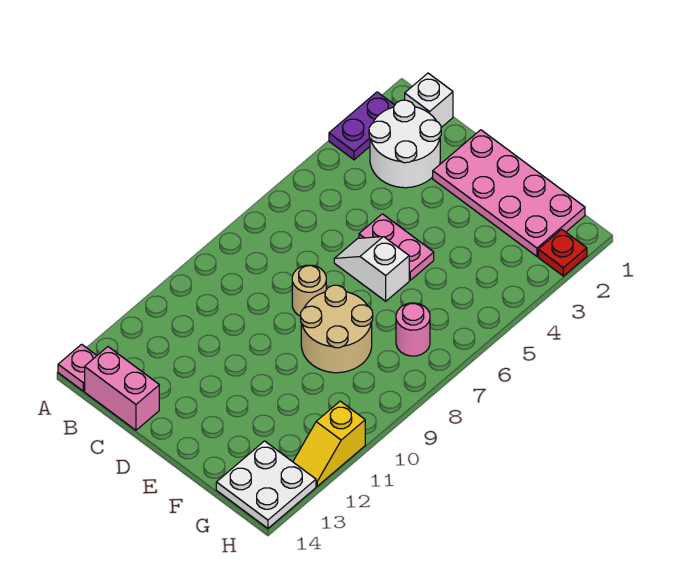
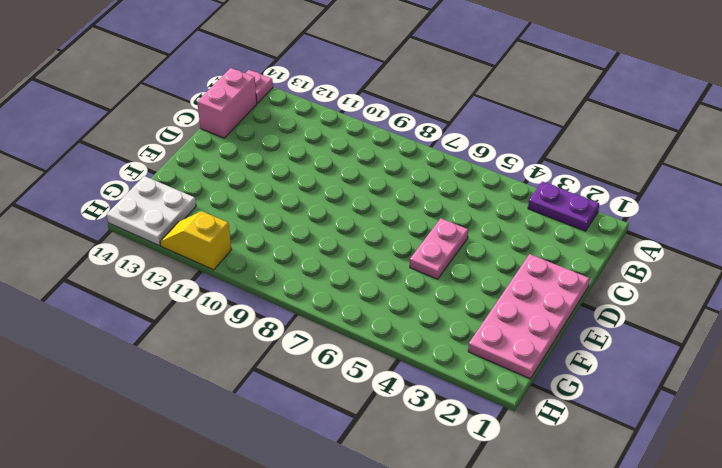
none -> white 1x1 brick [405,73,453,127]
none -> white 2x2 round brick [369,100,441,188]
none -> white 1x2 slope [334,237,409,301]

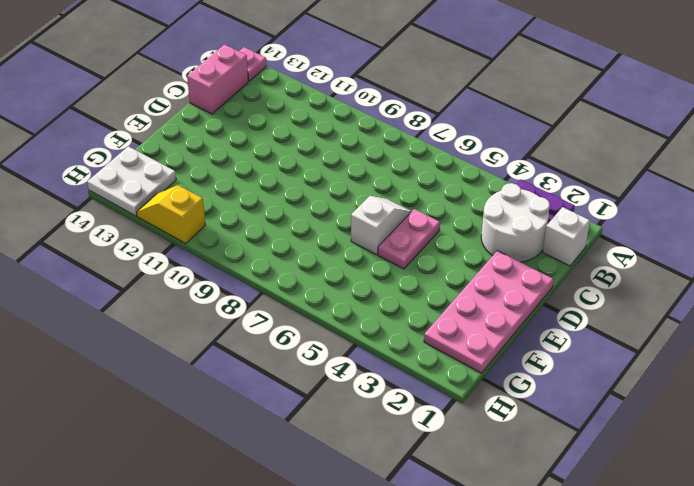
none -> tan 1x1 round brick [292,265,326,316]
none -> tan 2x2 round brick [301,285,373,373]
none -> pink 1x1 round brick [396,303,430,356]

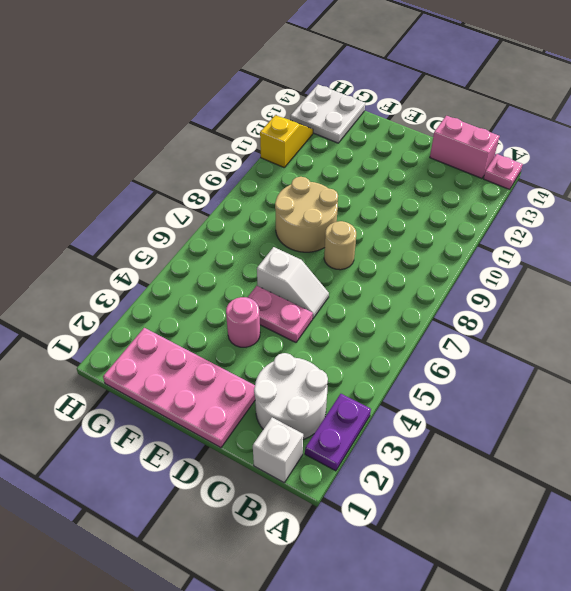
pink 1x1 round brick [226,297,260,347] -> pink 1x1 round brick moved to [396,303,430,356]
none -> red 1x1 plate [538,229,587,276]

